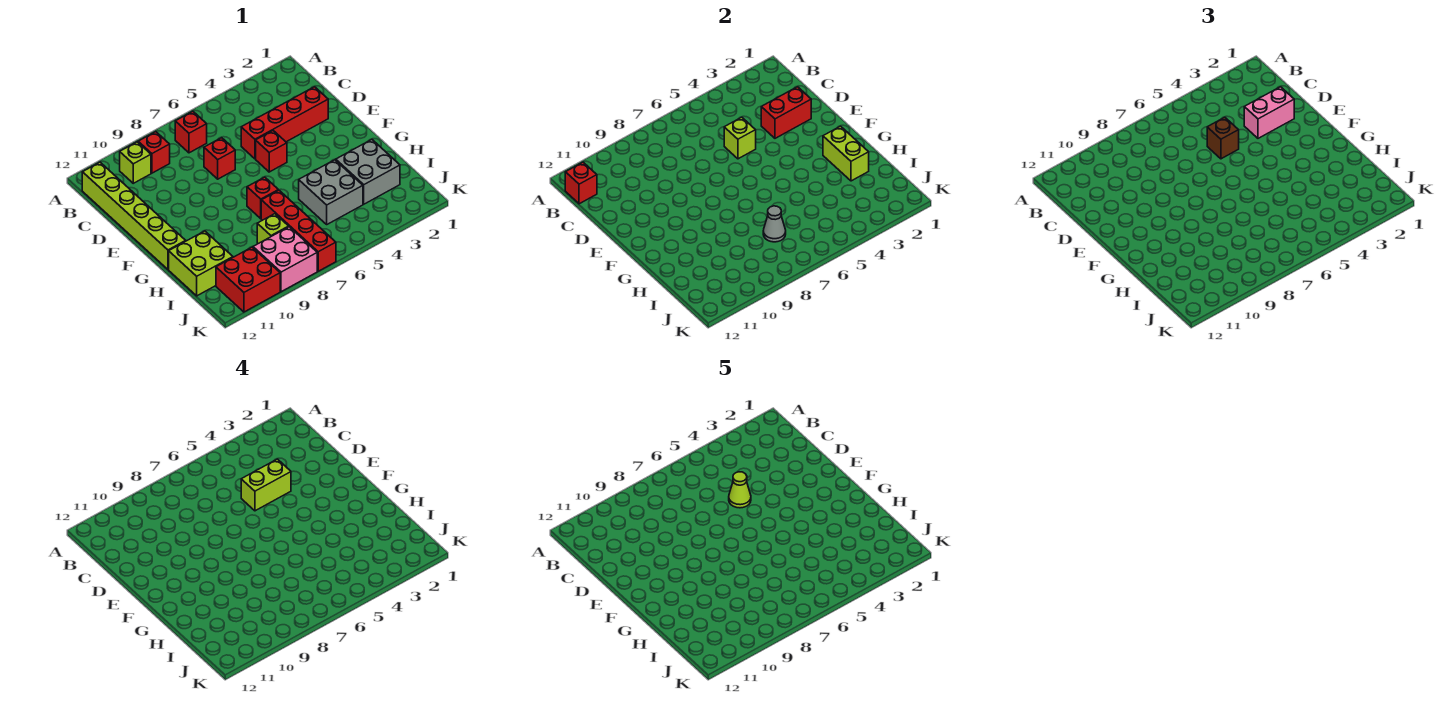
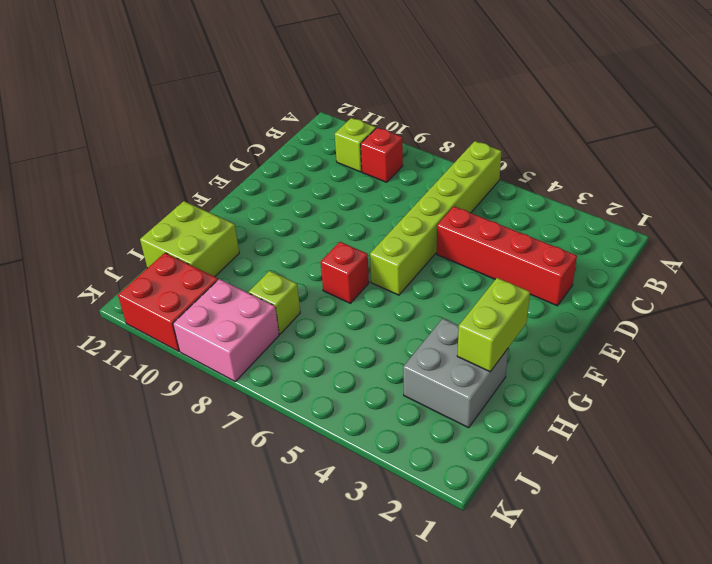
lime 1x6 brick [370,141,502,295] -> lime 1x6 brick moved to [82,162,186,269]
none -> red 1x1 brick [175,111,207,153]
none -> red 1x1 brick [204,138,235,179]
none -> red 1x1 brick [256,131,287,172]

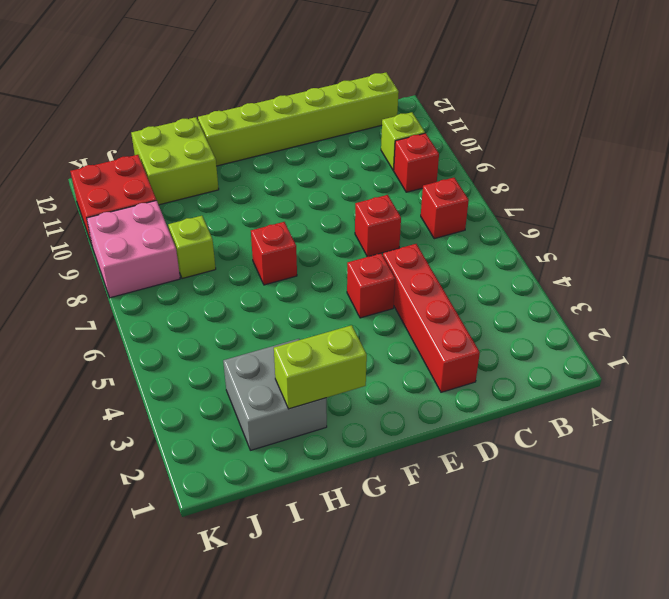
none -> grey 2x2 brick [299,160,363,224]
none -> red 1x4 brick [261,190,336,271]
none -> red 1x1 brick [565,162,597,204]

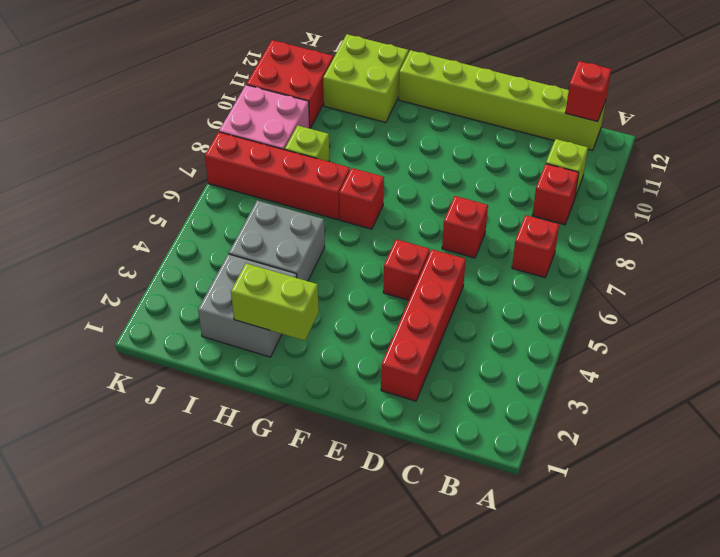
none -> red 1x2 brick [761,87,811,138]
none -> lime 1x1 brick [724,117,756,159]
none -> grey 1x1 cone [763,206,786,242]

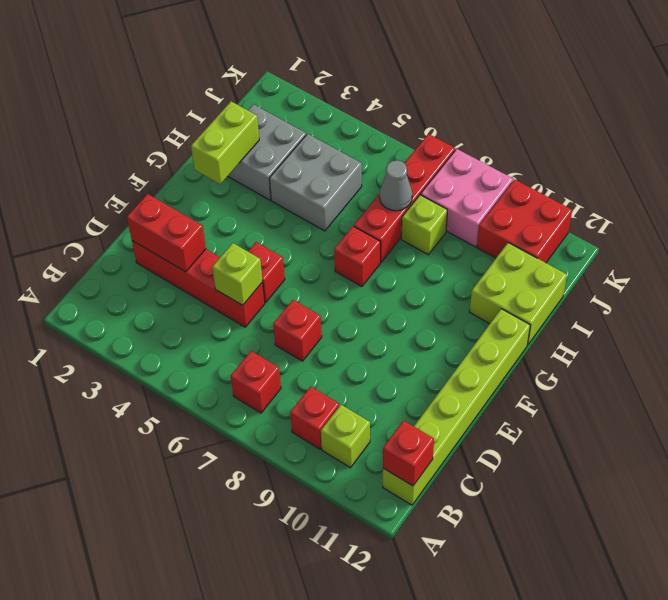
none -> pink 1x2 brick [1244,87,1294,138]
none -> brown 1x1 brick [1207,117,1239,159]
none -> lime 1x2 brick [241,459,291,511]

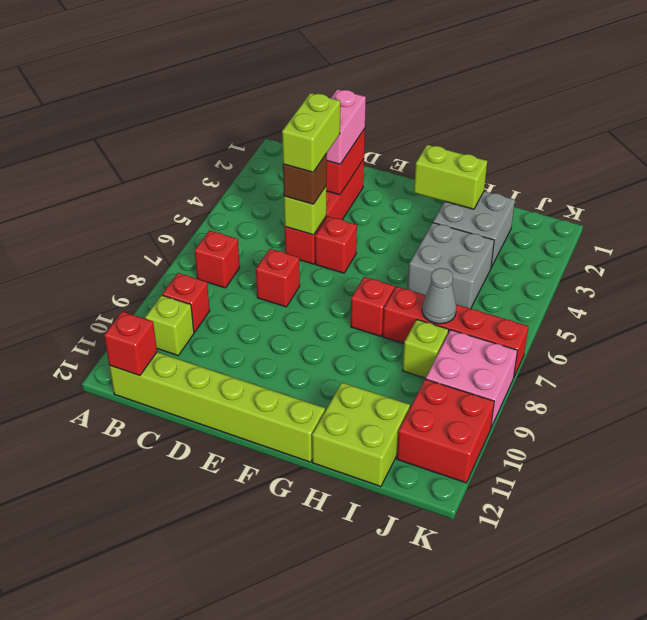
none -> lime 1x1 cone [729,472,751,508]

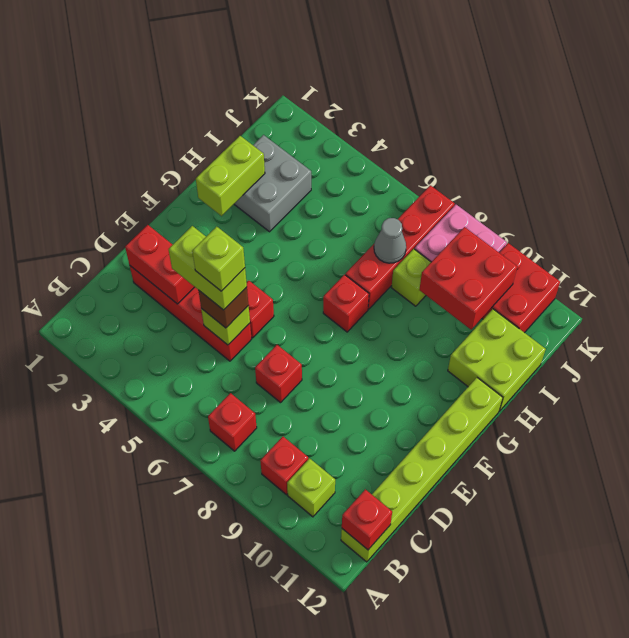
lime 1x1 brick [192,227,245,291] -> lime 1x1 cone [729,472,751,508]
red 2x2 brick [419,227,517,330] -> none
none -> grey 2x2 brick [299,160,363,224]
none -> pink 1x2 brick [1244,87,1294,138]

